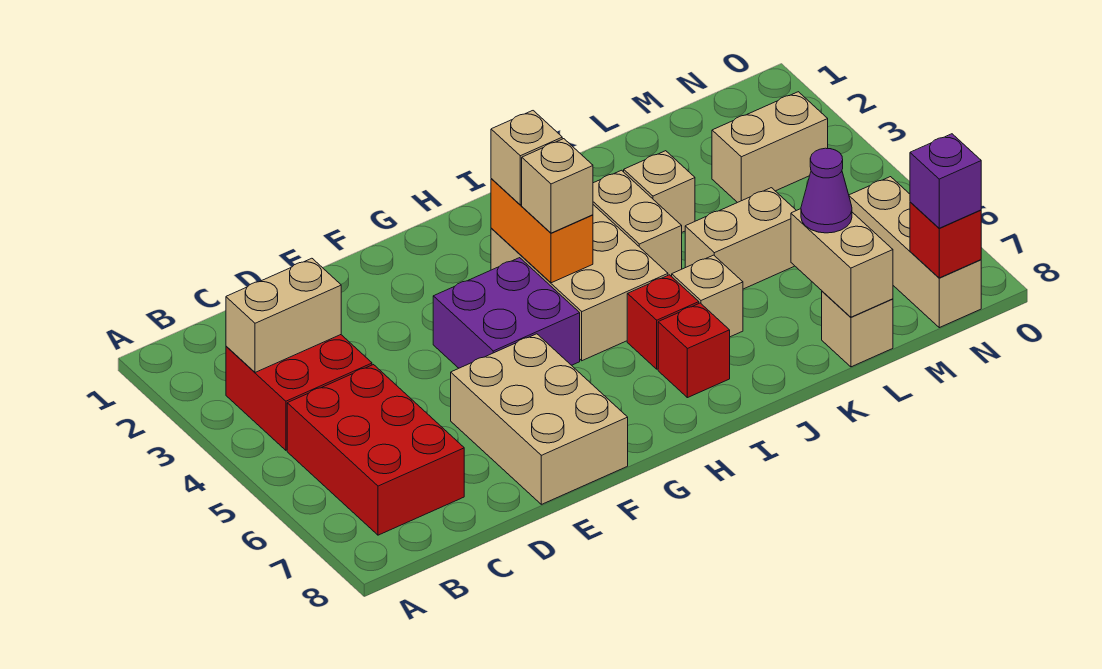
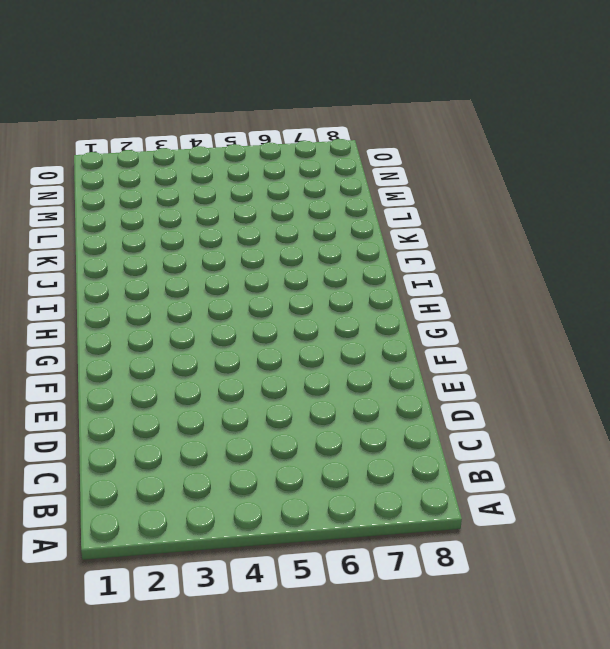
none -> red 2x2 brick [226,335,372,450]
none -> red 2x3 brick [287,365,464,535]
none -> tan 2x3 brick [451,334,628,504]

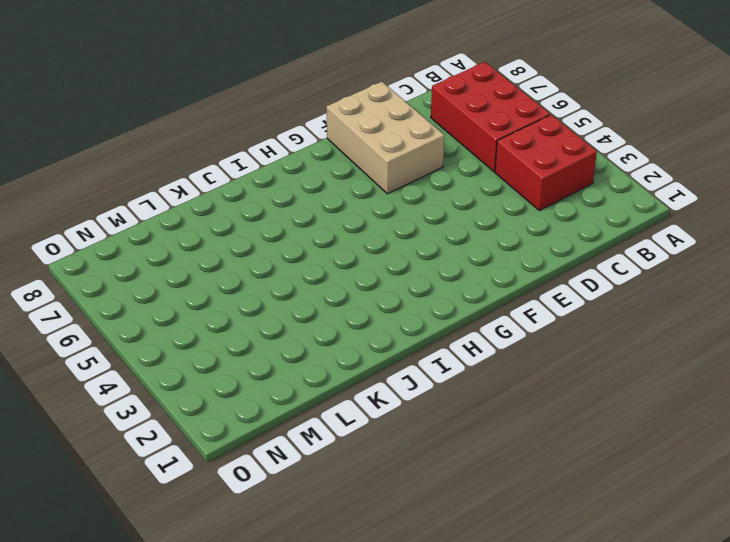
none -> purple 2x2 brick [433,258,580,368]
none -> tan 2x3 brick [491,205,668,361]
none -> red 1x1 brick [627,275,699,369]

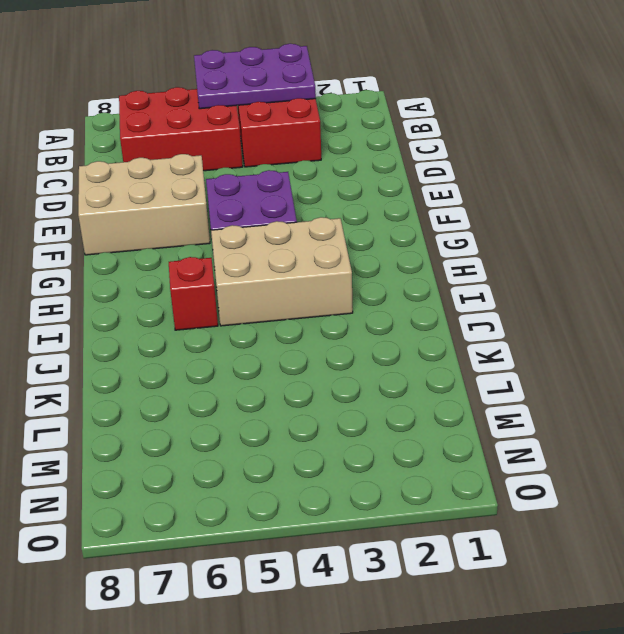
purple 2x3 plate [194,44,316,109] -> tan 1x2 brick [226,258,341,372]
none -> red 1x1 brick [658,303,730,398]
none -> tan 1x2 brick [593,170,682,276]
none -> tan 1x1 brick [672,255,743,337]

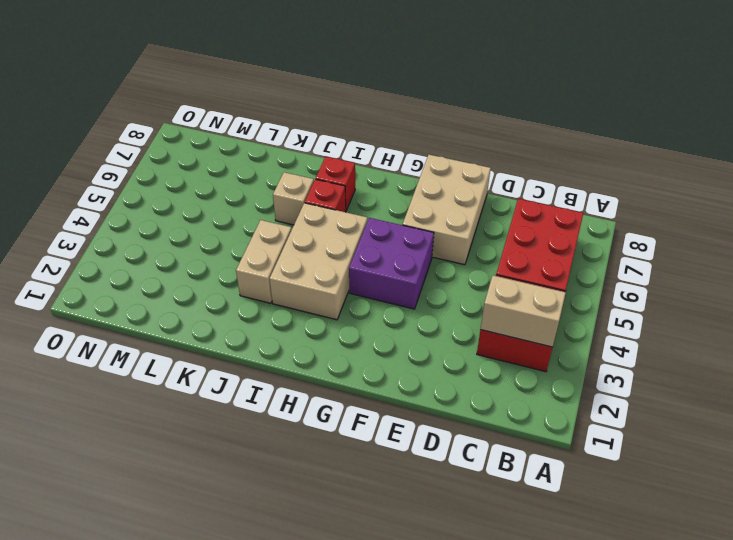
none -> tan 1x1 brick [624,151,695,232]
none -> tan 1x2 brick [685,188,796,289]
none -> tan 1x1 brick [822,291,893,367]

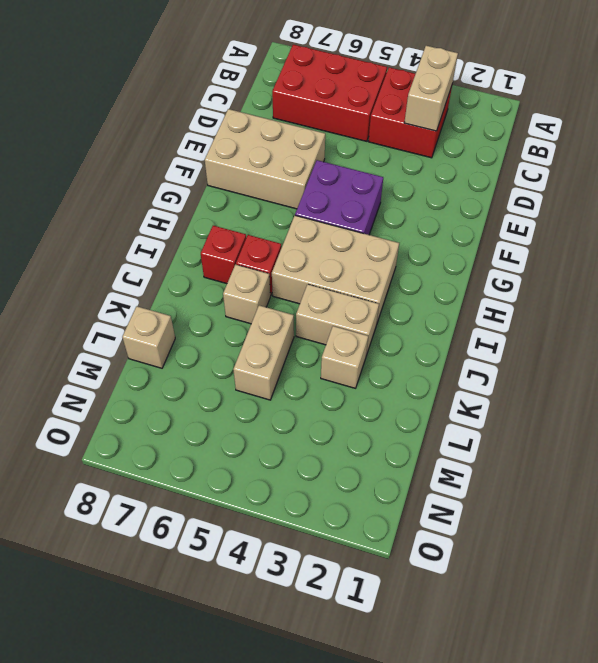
none -> tan 1x2 brick [712,92,828,203]
none -> tan 1x3 brick [849,177,981,328]
none -> orange 1x2 brick [491,179,593,283]

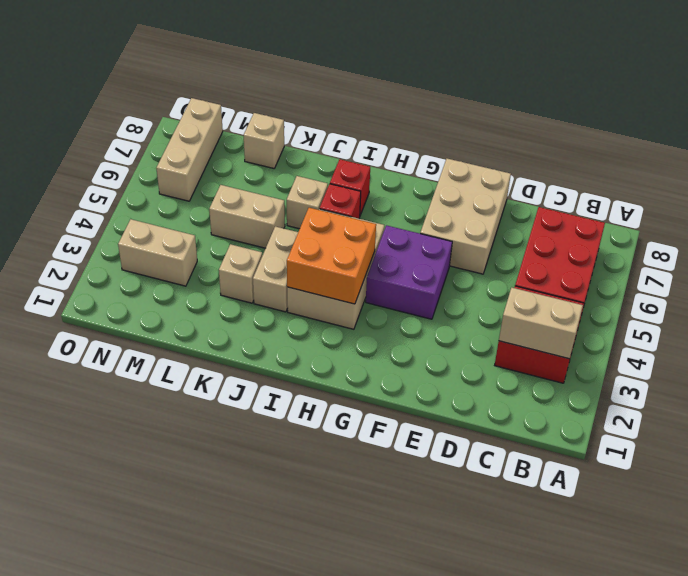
orange 2x2 brick [287,208,376,304] -> orange 1x2 brick [491,179,593,283]
none -> tan 1x2 brick [791,209,893,317]
none -> red 1x1 brick [910,202,981,278]
none -> tan 1x1 brick [491,111,562,205]

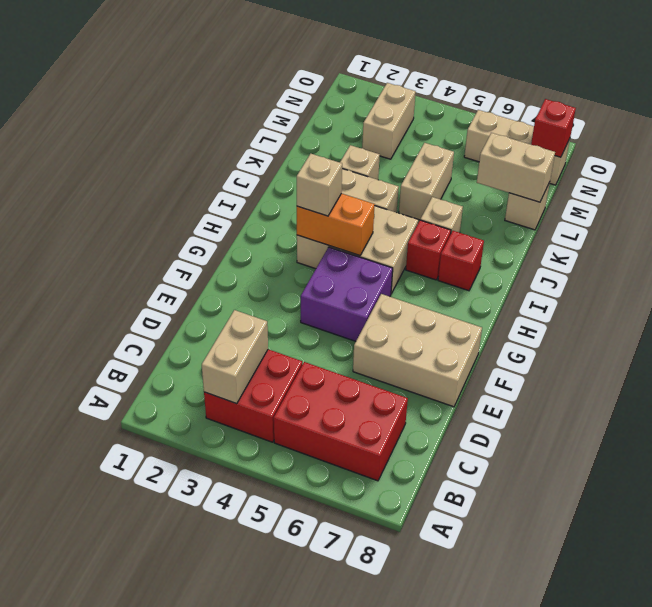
none -> tan 1x1 brick [522,139,593,233]
none -> purple 1x1 cone [801,148,852,233]
none -> purple 1x1 brick [910,134,981,228]

